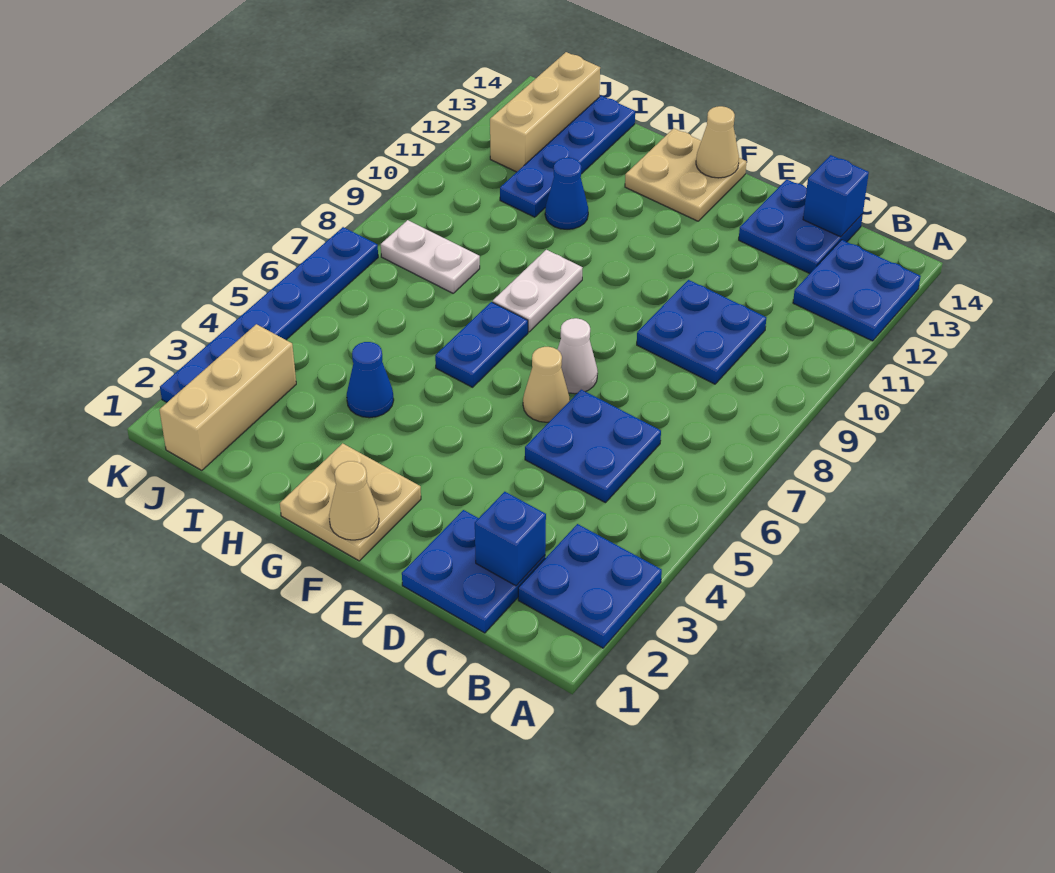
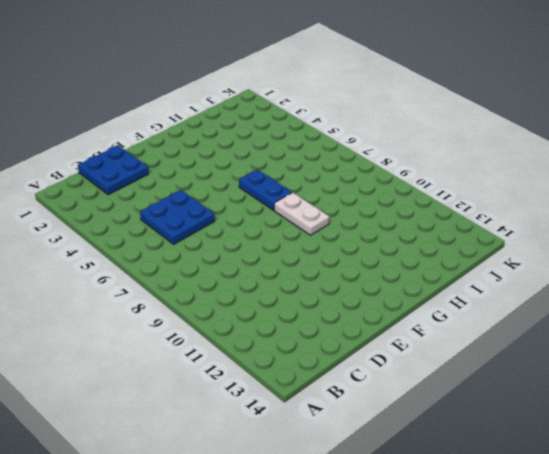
none -> blue 2x2 plate [518,524,662,648]
none -> blue 2x2 plate [793,240,921,341]
none -> blue 2x2 plate [637,280,766,384]

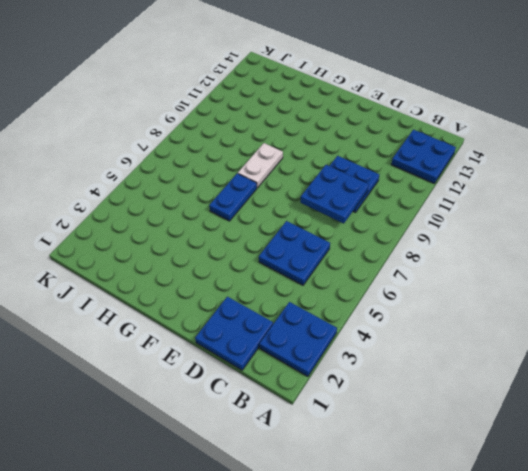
blue 2x2 plate [300,165,369,224] -> blue 2x2 plate moved to [739,179,863,274]
none -> tan 1x1 cone [523,347,570,422]
none -> white 1x1 cone [557,318,598,394]
none -> tan 2x2 plate [280,443,421,561]

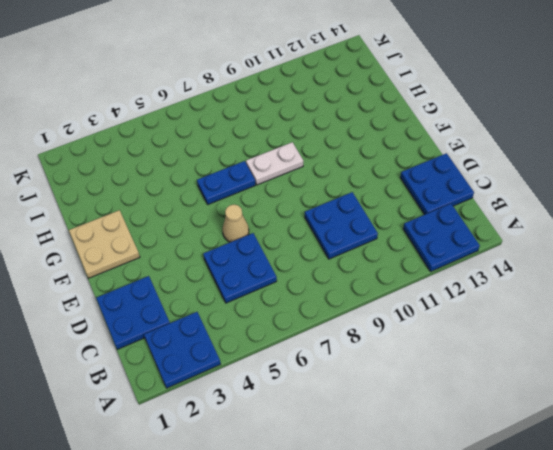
none -> white 1x1 cone [557,318,598,394]
none -> tan 2x2 plate [625,128,747,221]
none -> blue 1x1 cone [347,342,394,418]

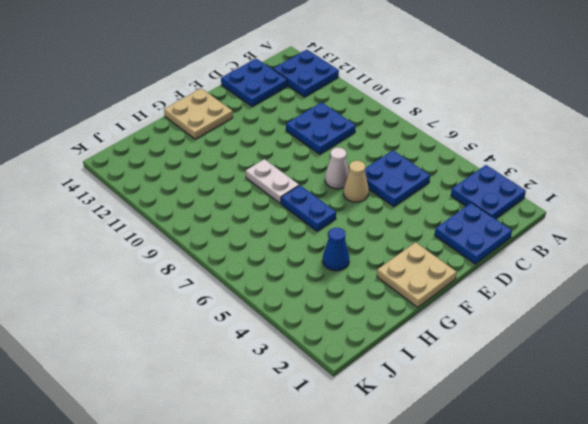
none -> blue 1x1 cone [545,158,588,229]
none -> white 1x2 plate [381,220,480,293]
none -> blue 1x4 plate [500,96,635,217]

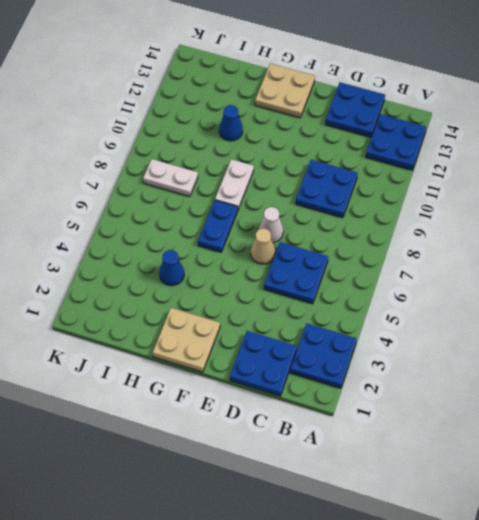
none -> blue 1x4 plate [500,96,635,217]
none -> tan 1x3 brick [160,324,296,470]
none -> tan 1x3 brick [490,52,600,172]

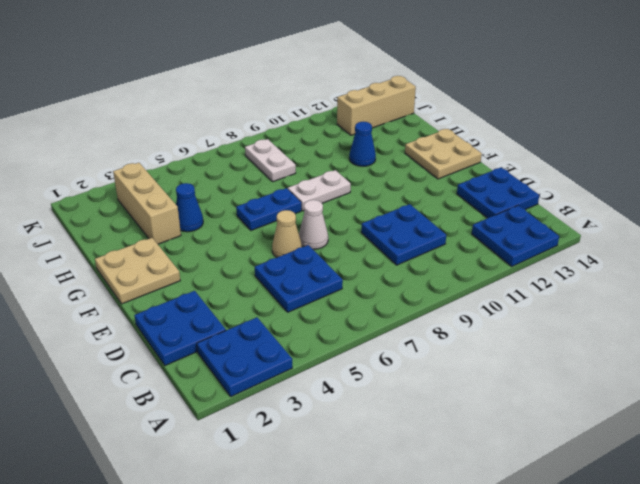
tan 1x3 brick [113,163,181,244] -> tan 1x3 brick turned to [160,324,296,470]
none -> blue 1x4 plate [500,96,635,217]
none -> blue 1x6 plate [160,227,378,402]
none -> blue 1x1 brick [475,492,546,586]

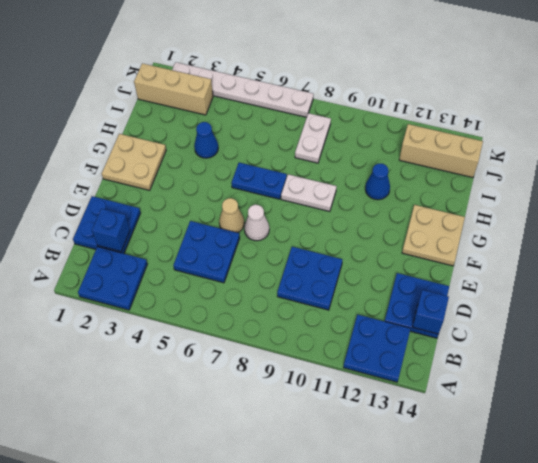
white 1x6 plate [172,62,313,117] -> blue 1x6 plate [160,227,378,402]
none -> blue 1x4 plate [500,96,635,217]
none -> tan 1x1 cone [329,461,379,540]
none -> tan 1x1 cone [696,106,739,178]

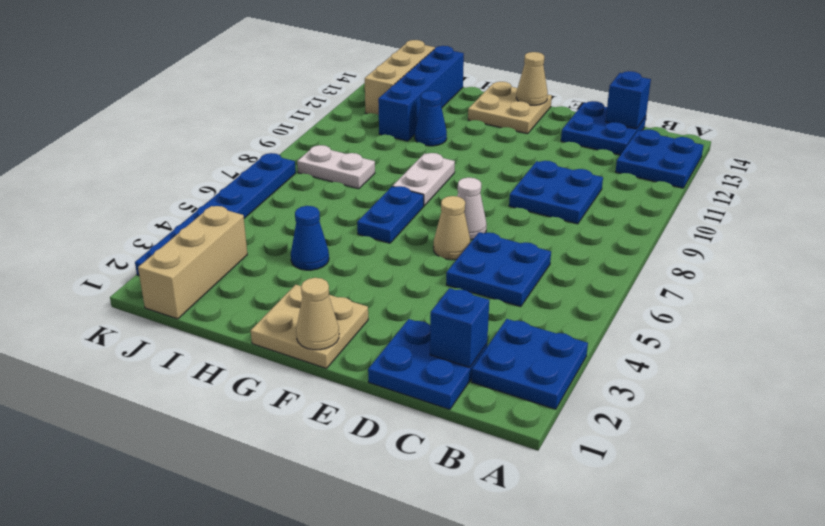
blue 1x4 brick [378,46,464,141] -> blue 1x4 plate [500,96,635,217]

